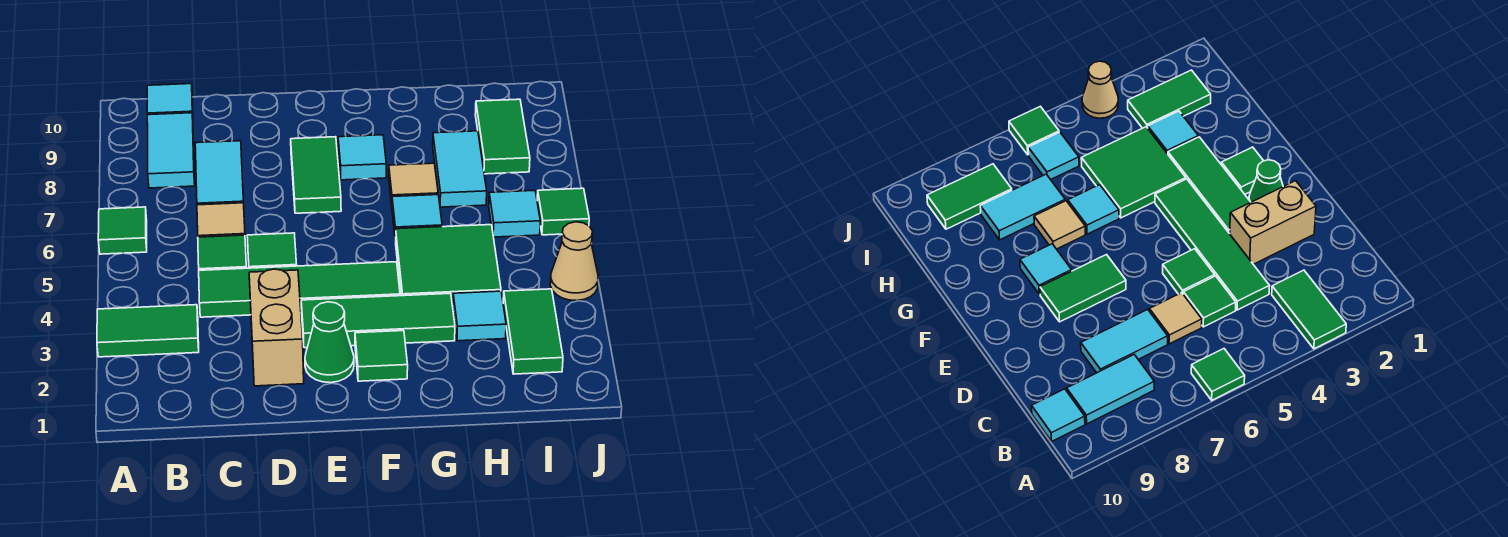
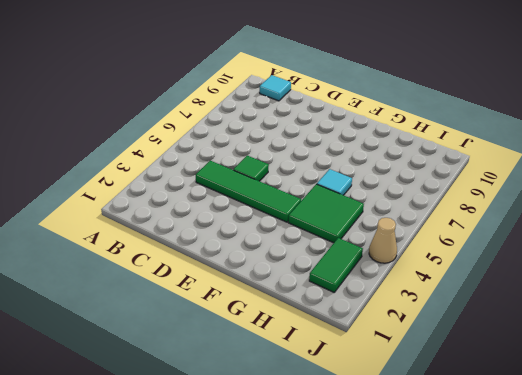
none -> green 1x2 tile [97,305,199,357]
none -> green 1x1 tile [98,207,147,254]
none -> cyan 1x2 tile [147,113,195,188]

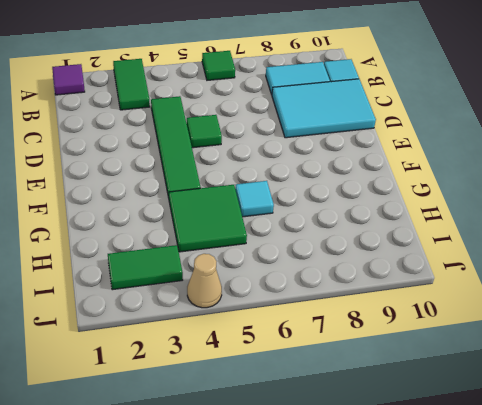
purple 1x1 tile [52,64,85,95] -> none
cyan 2x3 tile [272,79,376,138] -> cyan 1x2 tile [195,141,244,205]
none -> green 1x1 tile [198,235,246,270]
none -> tan 1x1 tile [197,203,245,237]
none -> tan 1x2 brick [249,269,304,386]

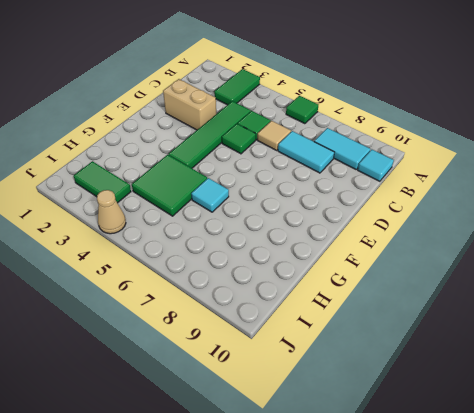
none -> green 1x1 cone [305,302,354,383]
none -> green 1x3 tile [301,293,455,348]
none -> green 1x2 tile [291,137,341,213]

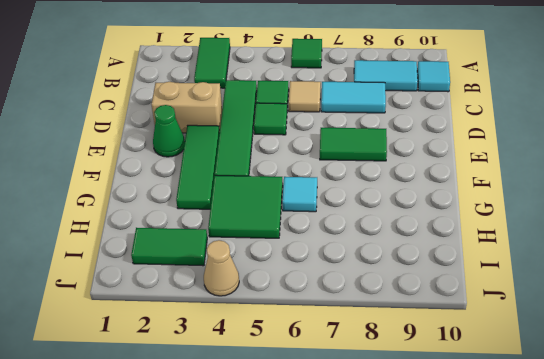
none -> green 1x1 tile [355,331,408,381]
none -> cyan 1x1 tile [338,135,386,180]
none -> tan 1x1 tile [389,163,438,205]

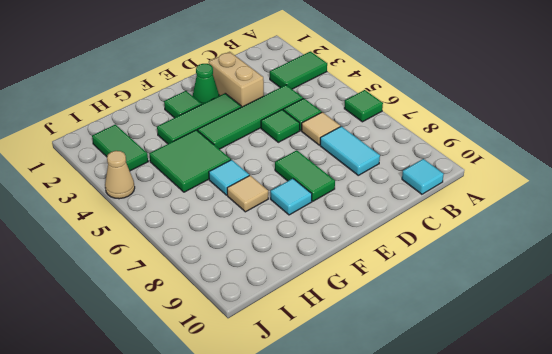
none -> cyan 1x2 tile [147,113,195,188]
none -> cyan 1x1 tile [453,291,506,341]
none -> cyan 1x2 tile [433,131,487,207]

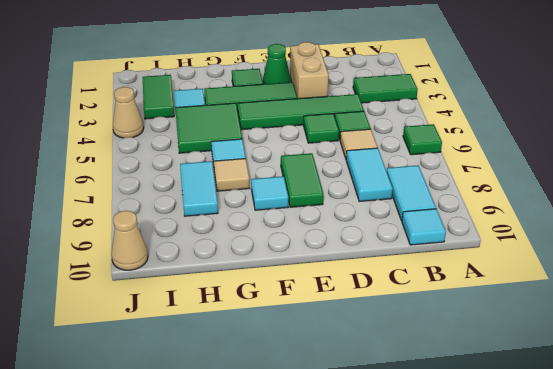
tan 1x1 cone [111,211,148,270] -> none
none -> cyan 1x1 tile [489,190,540,237]
none -> green 1x2 tile [475,99,530,174]
none -> green 1x1 tile [537,188,589,235]

